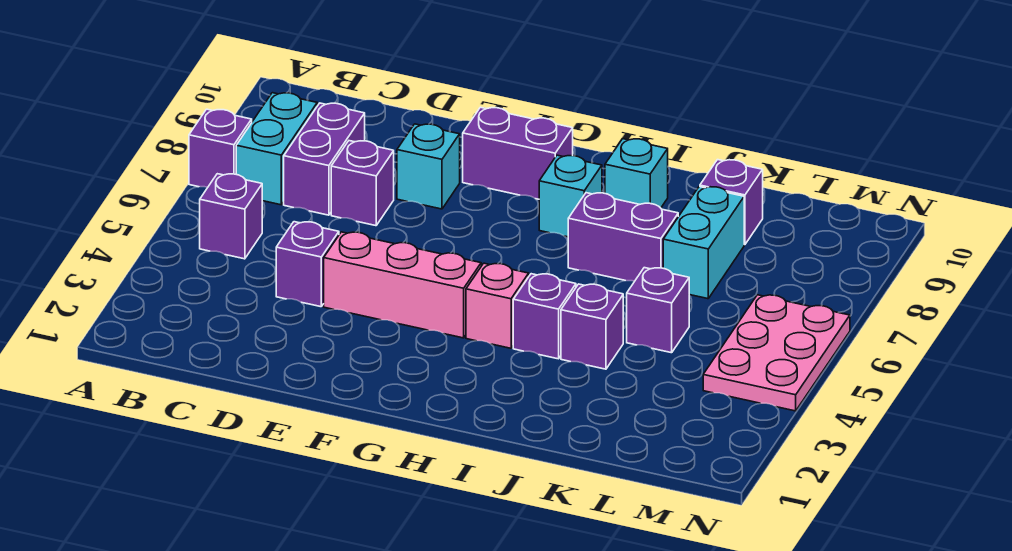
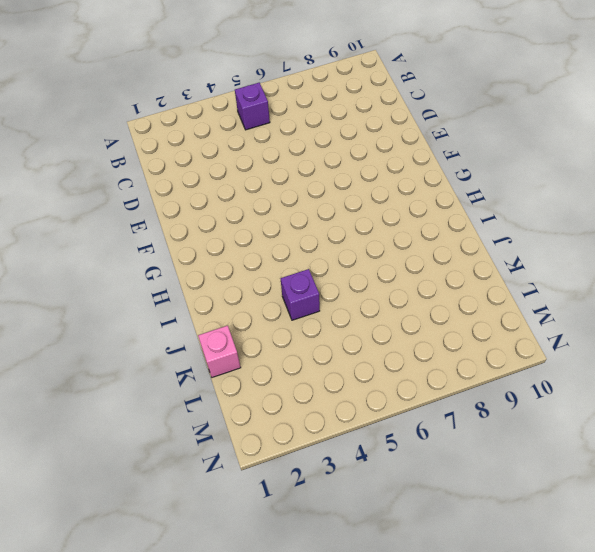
pink 1x1 brick [198,326,241,377] -> pink 1x1 brick moved to [466,263,529,348]
none -> purple 1x1 brick [189,109,252,187]
none -> cyan 1x2 brick [236,93,317,205]
none -> purple 1x2 brick [284,103,365,215]

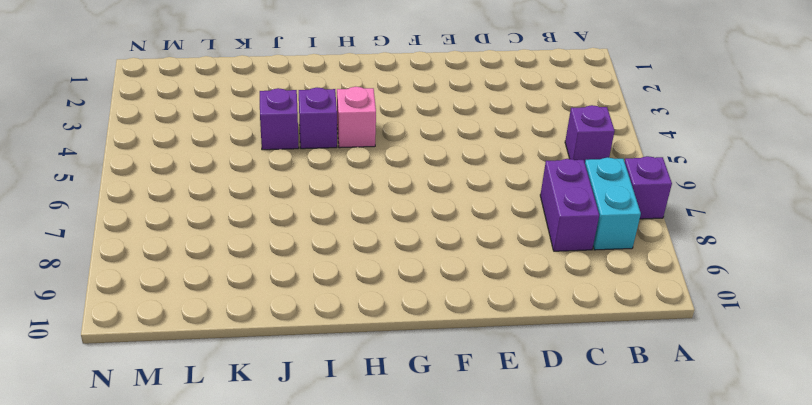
none -> purple 1x1 brick [276,222,339,307]
none -> purple 1x1 brick [331,141,394,226]
none -> pink 1x3 brick [324,232,481,338]

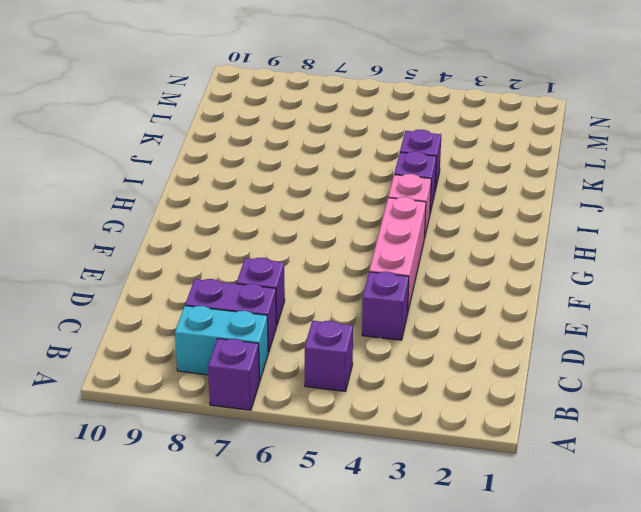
none -> cyan 1x1 brick [397,124,460,209]
none -> purple 1x2 brick [463,107,573,199]
none -> cyan 1x1 brick [539,155,602,237]

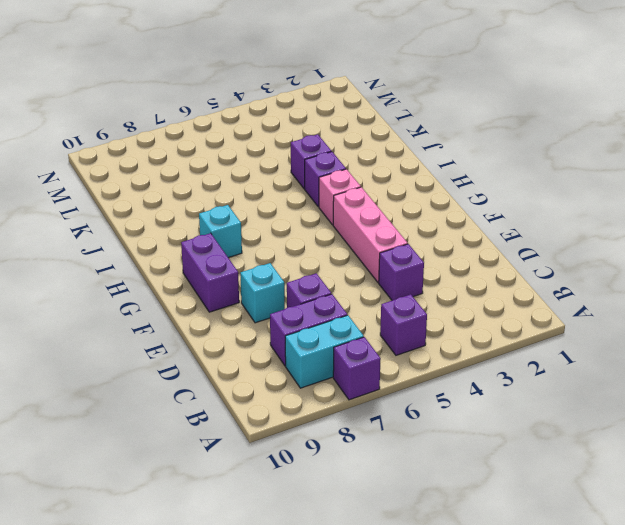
none -> purple 1x2 brick [568,193,678,281]
none -> cyan 1x1 brick [605,139,668,208]
none -> purple 1x1 brick [627,268,689,353]

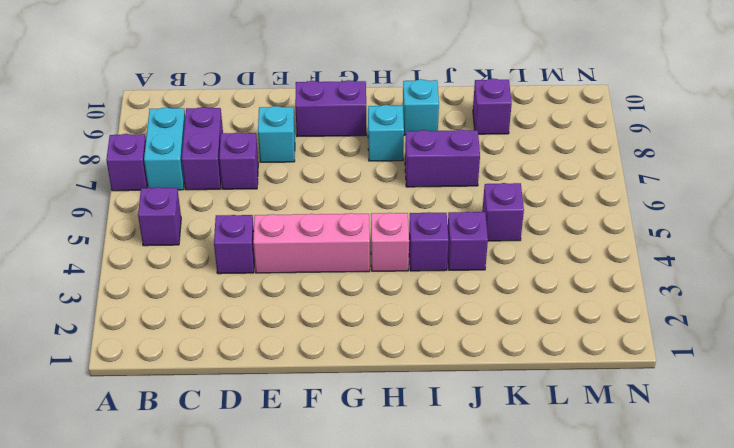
none -> cyan 1x2 brick [663,187,744,299]
none -> pink 2x3 plate [703,295,850,411]

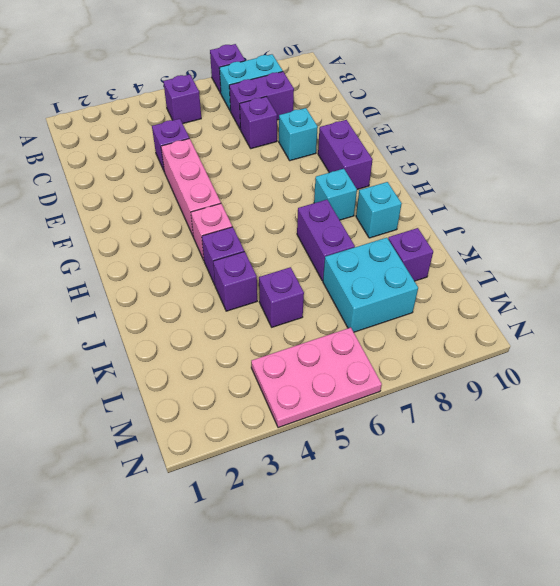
cyan 2x2 brick [323,238,418,332] -> cyan 1x2 brick [663,187,744,299]

